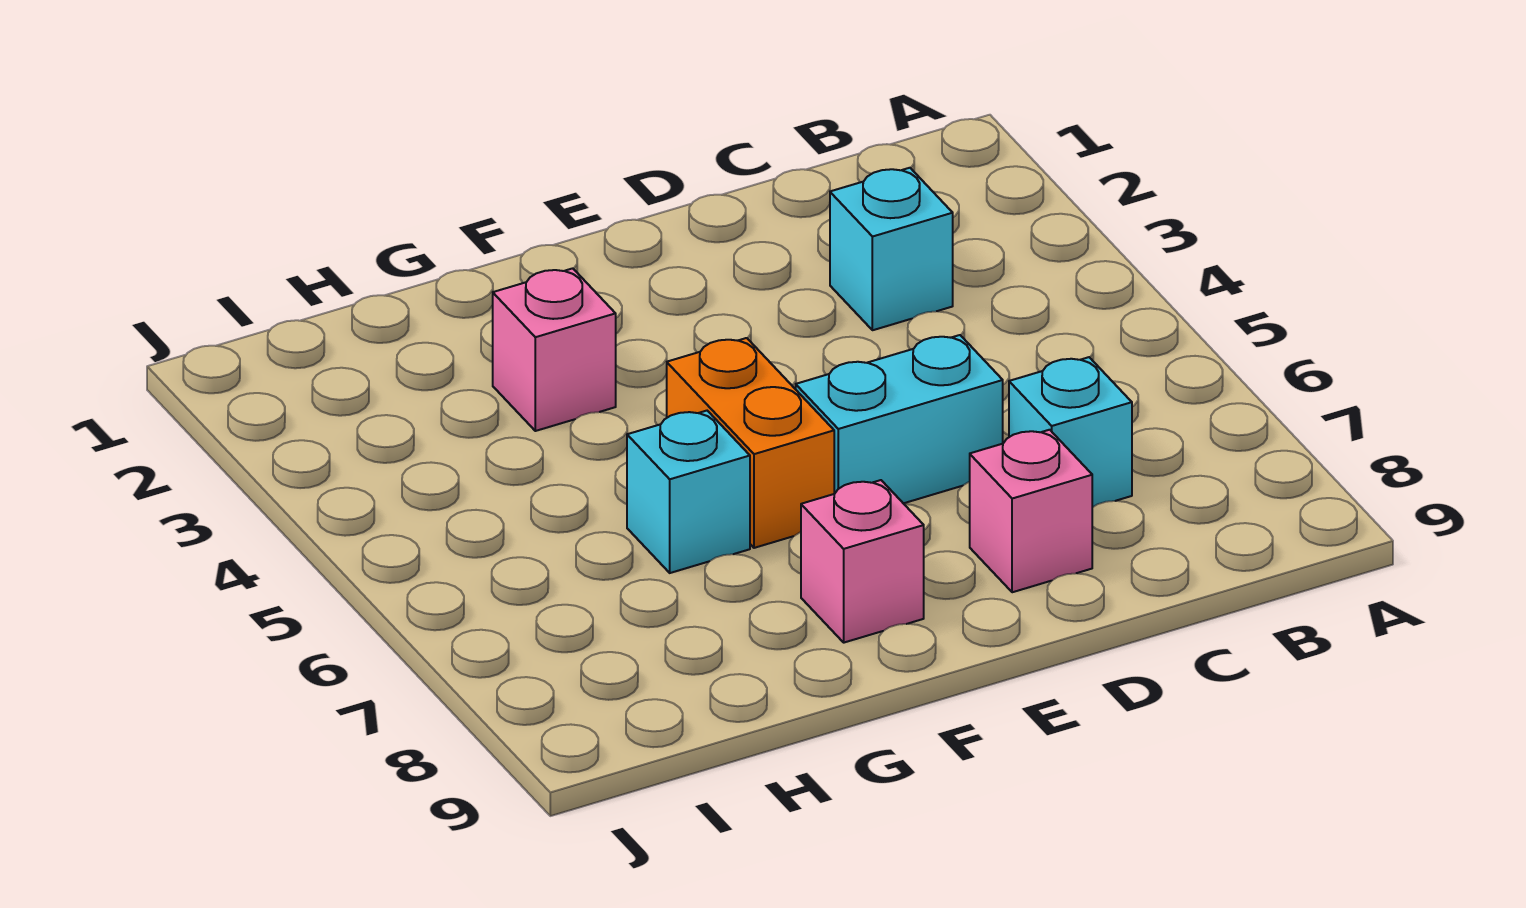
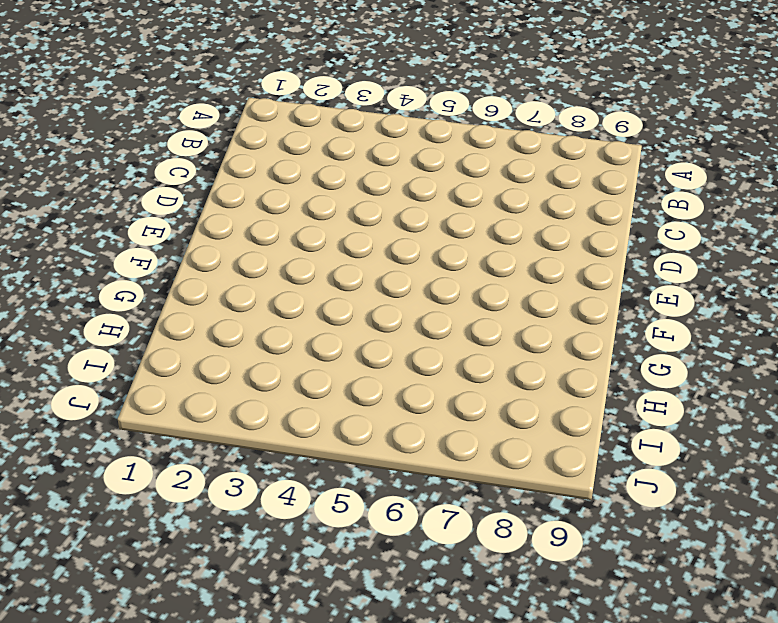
none -> cyan 1x1 brick [830,168,953,330]
none -> cyan 1x1 brick [1009,357,1132,507]

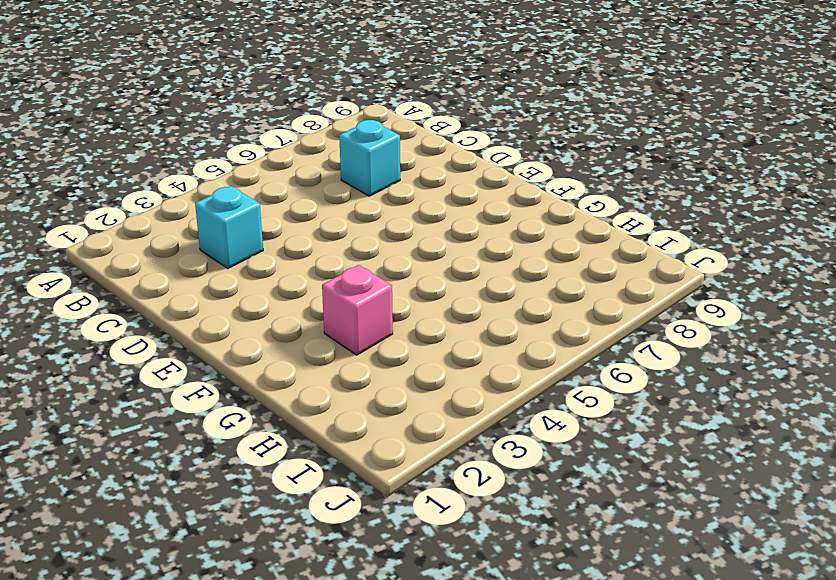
none -> cyan 1x2 brick [796,335,1003,503]
none -> pink 1x1 brick [970,430,1092,592]

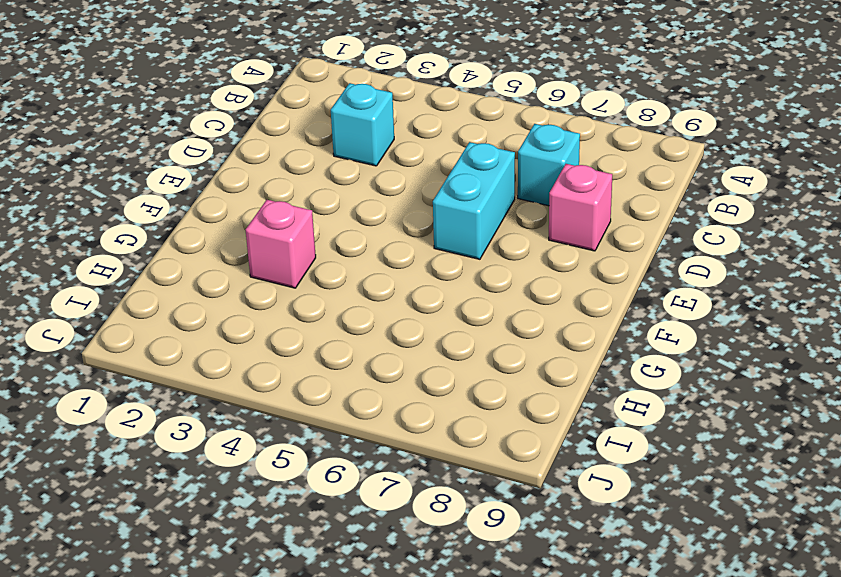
none -> orange 1x2 brick [667,338,834,548]
none -> pink 1x1 brick [801,480,924,643]

